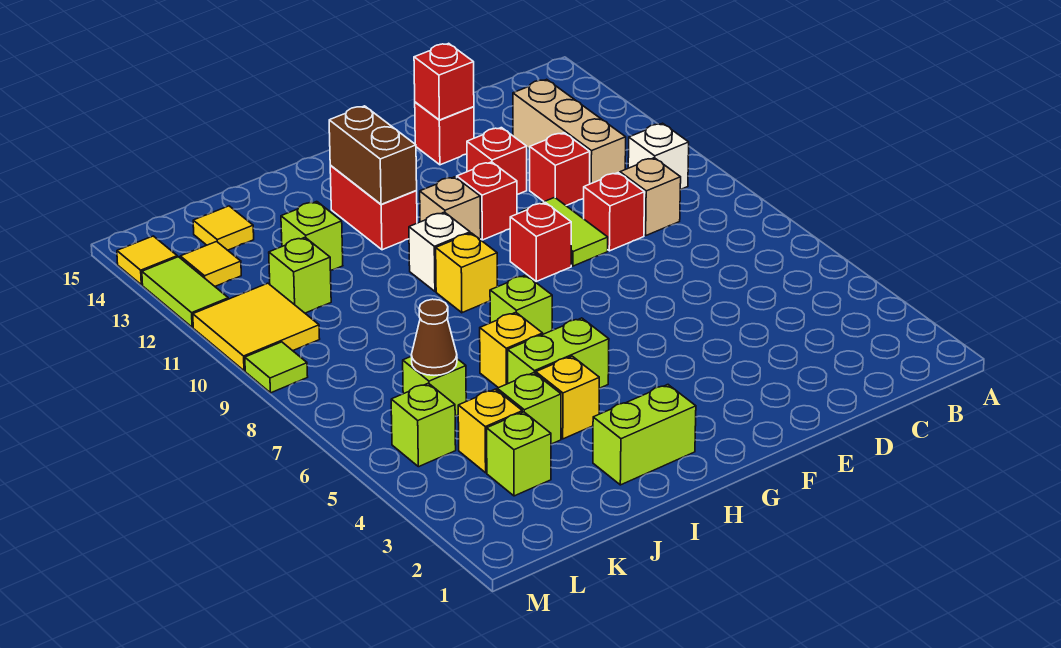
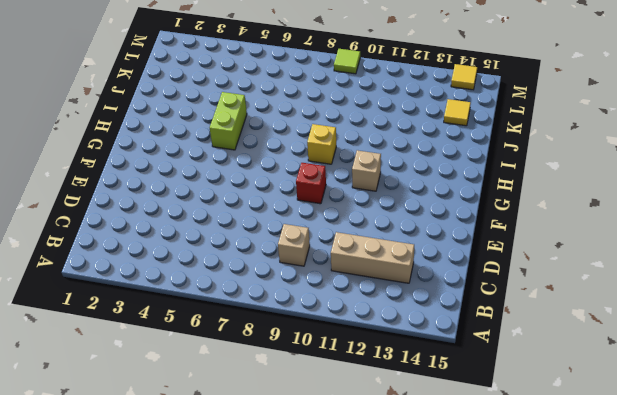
none -> white 1x1 brick [628,123,689,190]
none -> red 1x1 brick [584,173,645,251]
none -> red 1x1 brick [530,133,590,205]
none -> lime 1x2 tile [520,197,608,266]

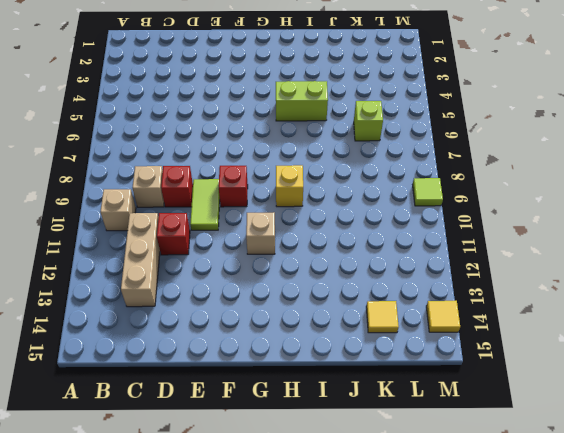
tan 1x1 brick [100,189,136,231] -> white 1x1 brick [628,123,689,190]
none -> red 1x1 brick [467,128,527,194]
none -> red 1x1 brick [415,102,474,165]
none -> red 1x1 brick [457,162,517,240]
none -> lime 1x2 brick [593,385,696,485]

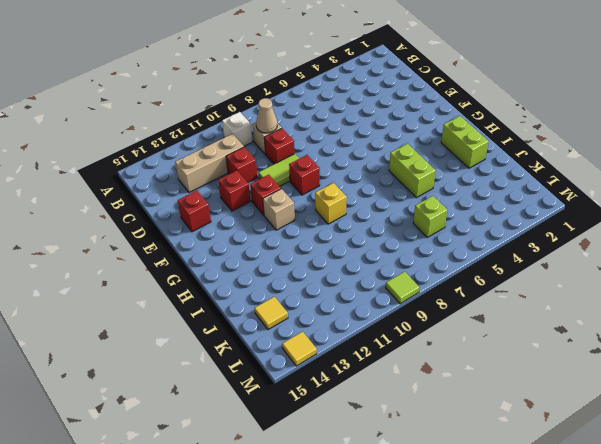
tan 1x1 cone [256,98,277,133] -> none
none -> lime 1x1 brick [490,275,552,334]
none -> white 1x1 brick [409,212,470,291]
none -> red 1x2 brick [330,166,417,250]
none -> yellow 1x1 brick [536,356,599,439]

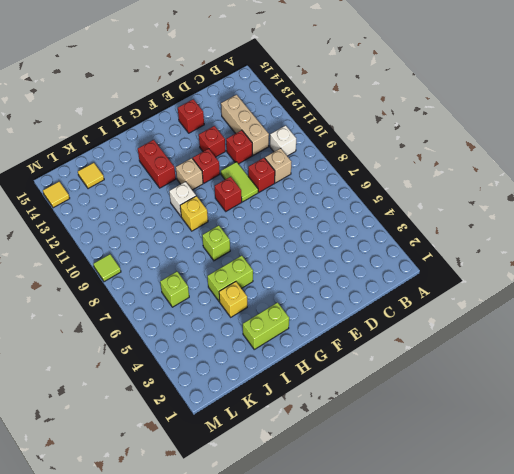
none -> yellow 1x1 brick [480,312,543,388]
none -> lime 1x1 brick [497,373,561,444]
none -> lime 1x1 brick [281,202,343,270]
none -> lime 1x1 brick [487,412,551,496]

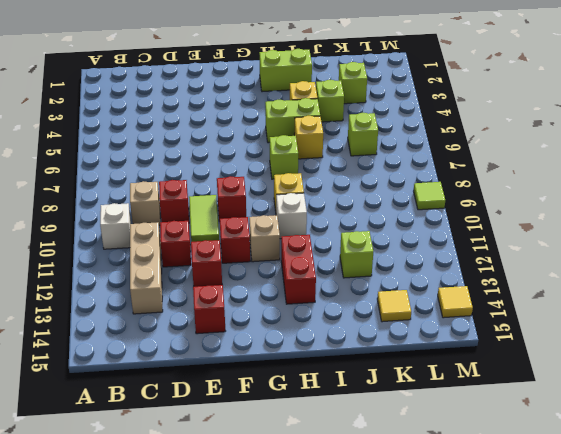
none -> yellow 1x1 brick [458,389,522,473]
none -> lime 1x1 brick [269,237,331,313]
none -> lime 1x1 brick [391,383,456,467]
none -> yellow 2x2 tile [193,283,320,371]

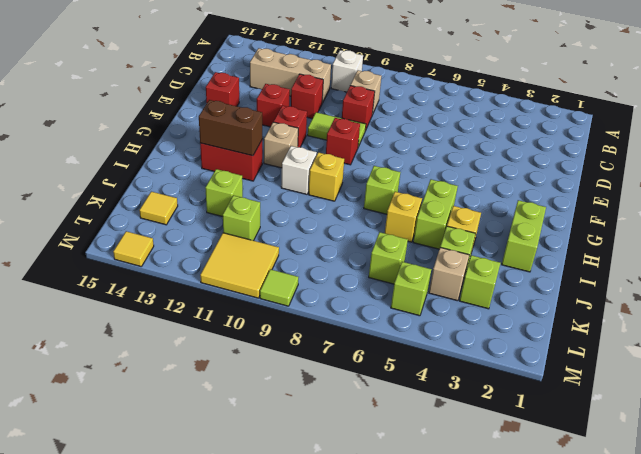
tan 1x1 brick [429,247,469,301] -> yellow 1x1 brick [458,389,522,473]
none -> yellow 1x1 tile [180,242,241,286]
none -> lime 1x2 tile [142,257,228,327]
none -> red 1x1 brick [414,43,474,120]
none -> brown 1x1 cone [411,299,457,375]

